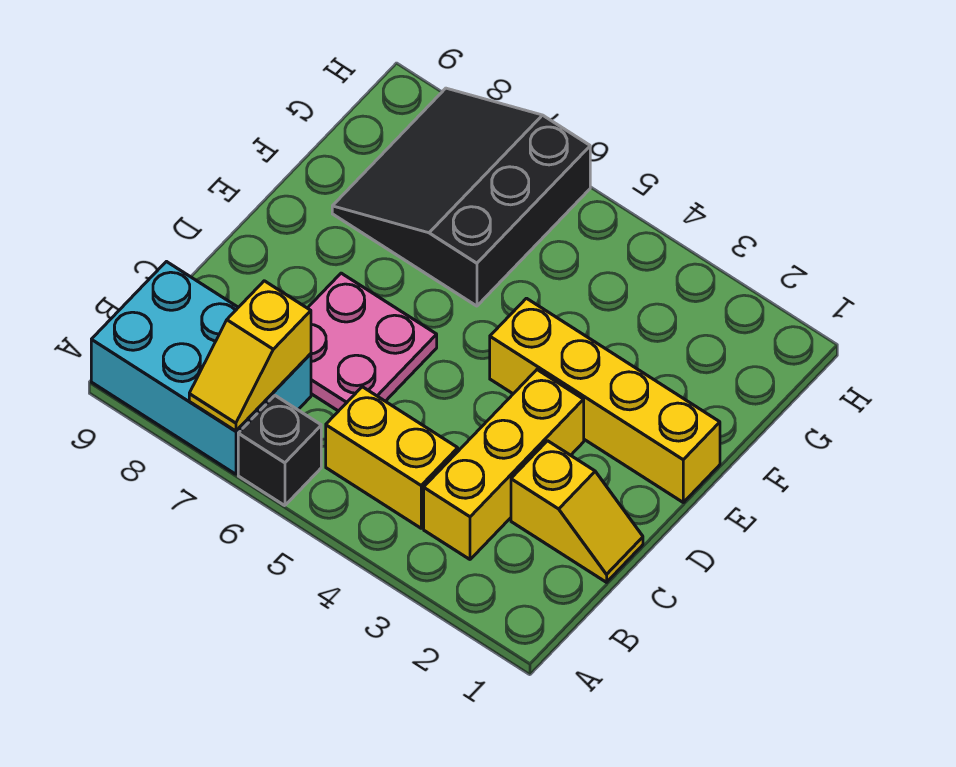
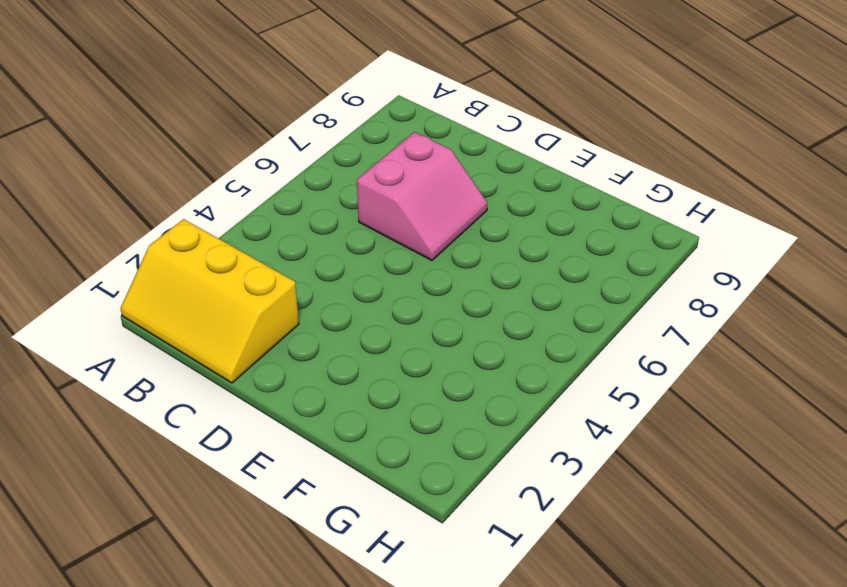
yellow 2x3 slope [121,219,299,383] -> yellow 1x2 slope [511,441,643,582]
pink 2x2 slope [357,132,487,260] -> pink 2x2 plate [308,273,437,411]
none -> black 1x1 brick [238,396,321,506]
none -> cyan 2x3 brick [91,262,311,474]

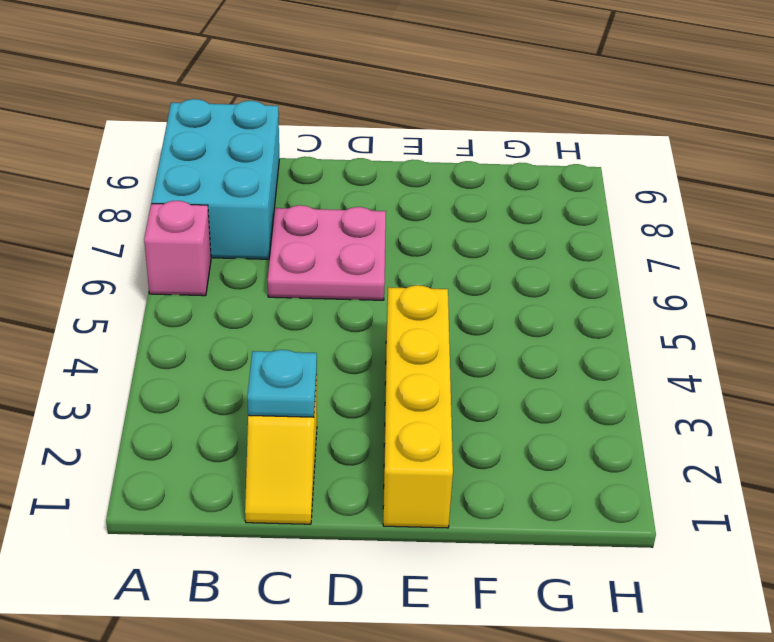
pink 1x1 brick [144,201,211,296] -> black 1x1 brick [238,396,321,506]
cyan 1x1 plate [247,350,317,417] -> none
none -> yellow 1x3 brick [424,370,584,559]
none -> yellow 1x2 brick [326,387,458,528]

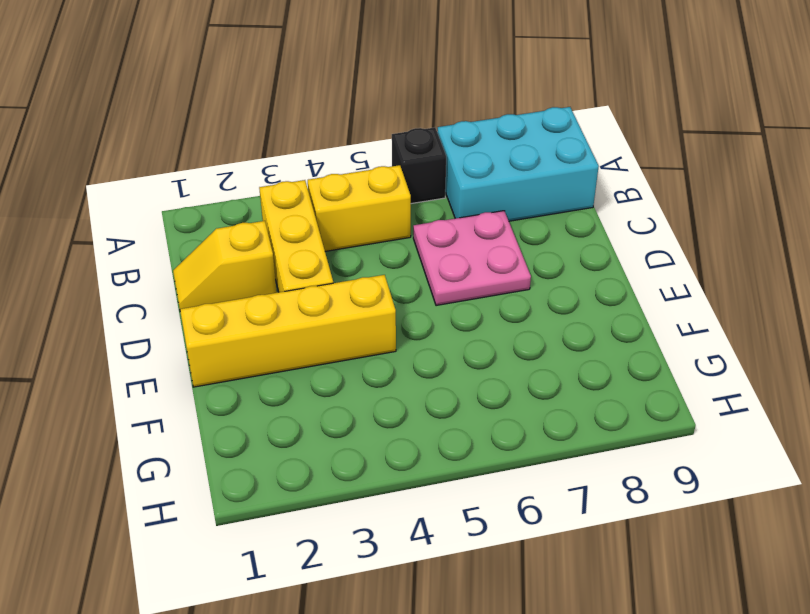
none -> black 3x3 slope [332,88,590,306]
none -> yellow 1x2 slope [189,281,311,431]

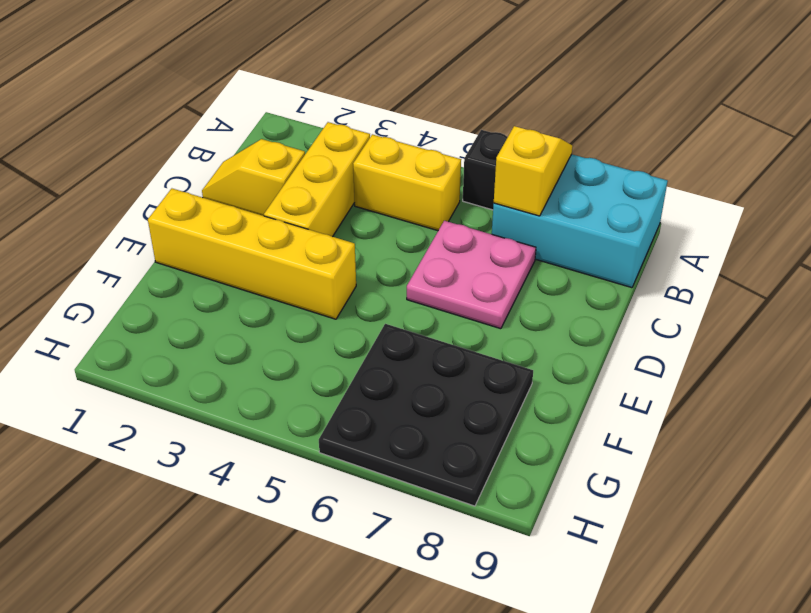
black 3x3 plate [319,324,533,506] -> black 3x3 slope [332,88,590,306]

